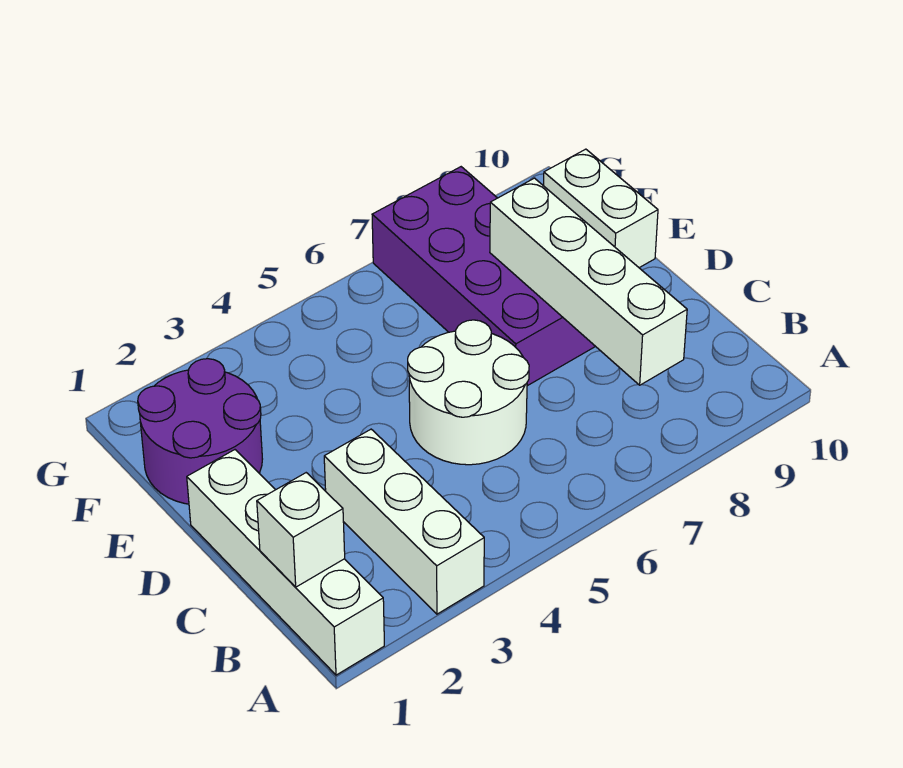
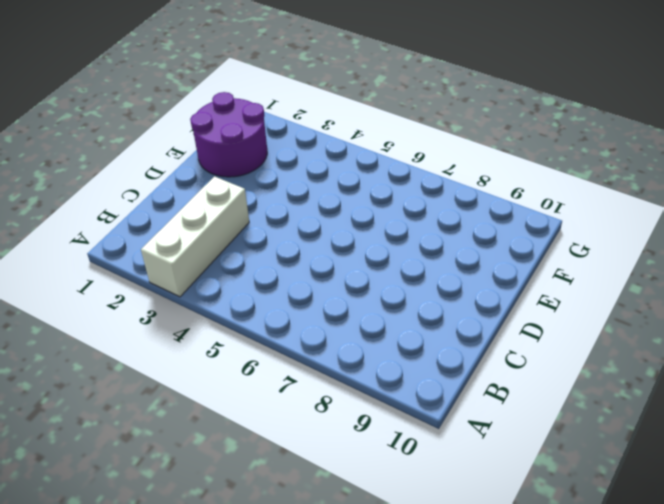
none -> white 1x4 brick [187,450,384,675]
none -> white 2x2 round brick [408,320,529,465]

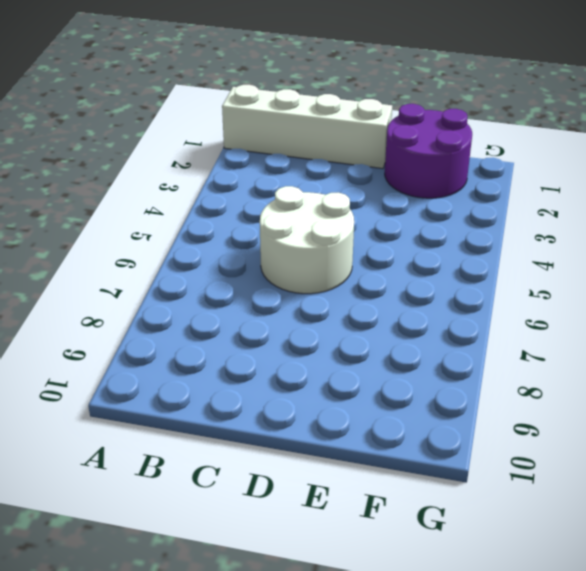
none -> white 1x3 brick [324,429,484,614]
none -> purple 2x4 brick [372,167,596,386]

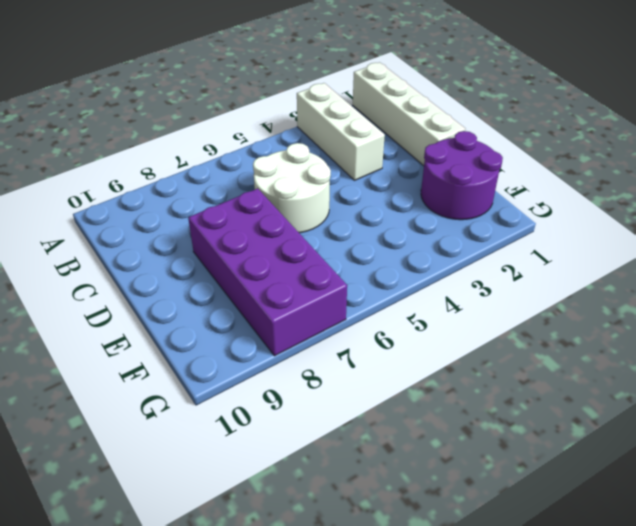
none -> white 1x2 brick [544,149,658,268]
none -> white 1x1 brick [257,473,345,587]

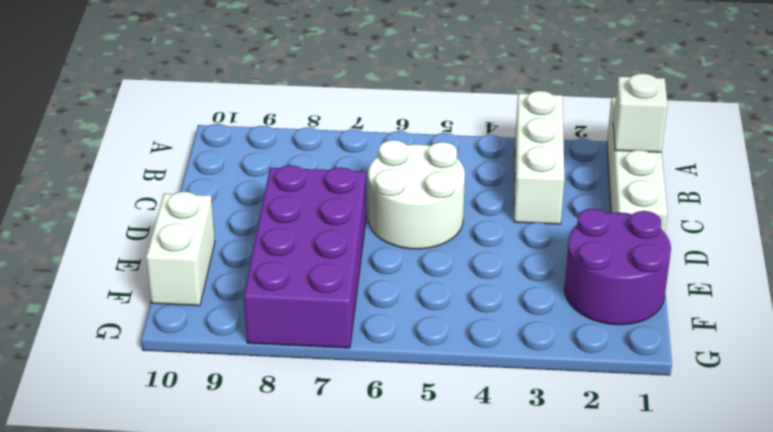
none -> white 1x4 brick [490,178,687,385]

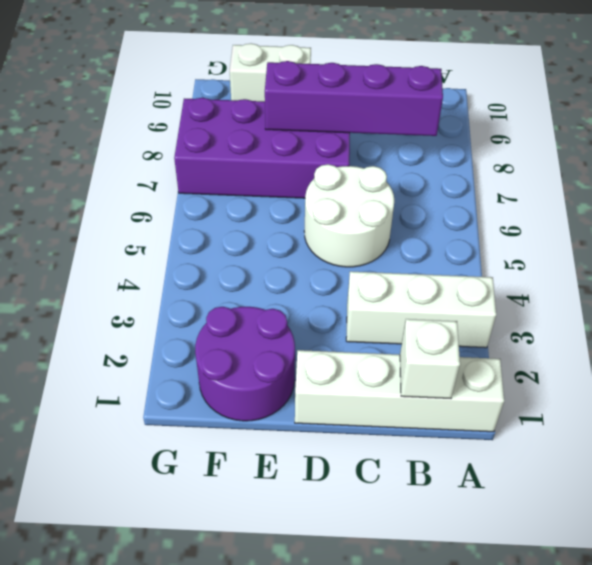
purple 1x4 brick [265,61,443,136] -> white 1x4 brick [490,178,687,385]

